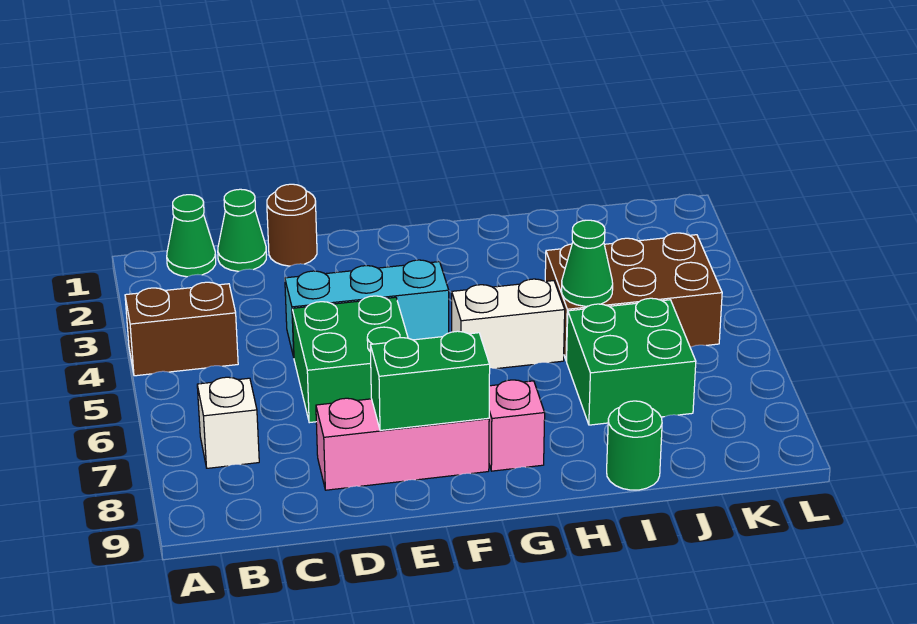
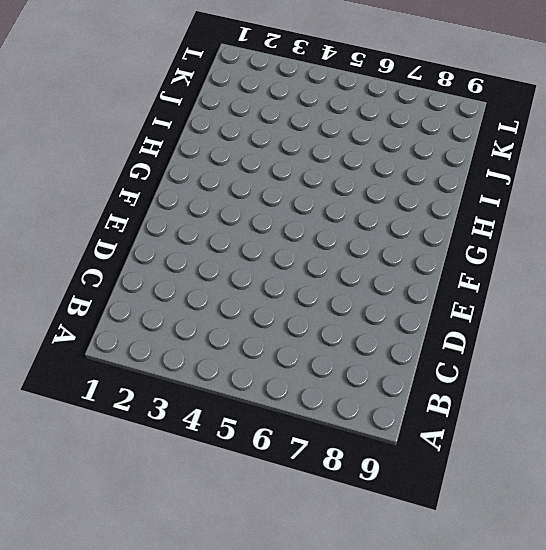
none -> brown 1x2 brick [125,282,238,376]
none -> green 1x1 cone [167,195,216,277]
none -> white 1x1 brick [197,377,259,468]

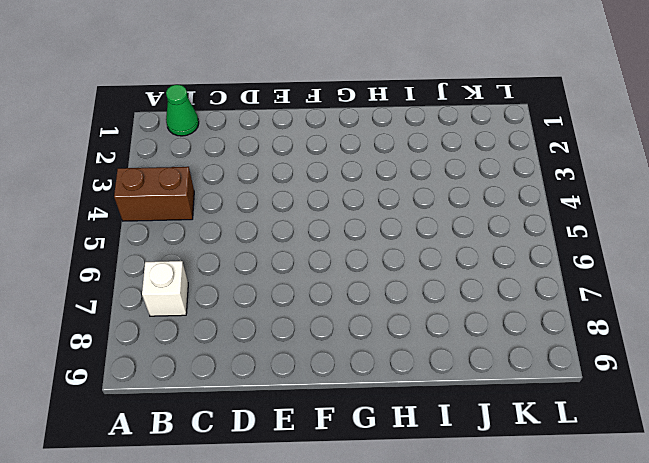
none -> green 1x1 cone [218,189,266,271]
none -> brown 1x1 round brick [267,184,317,266]
none -> cyan 1x3 brick [285,260,449,357]

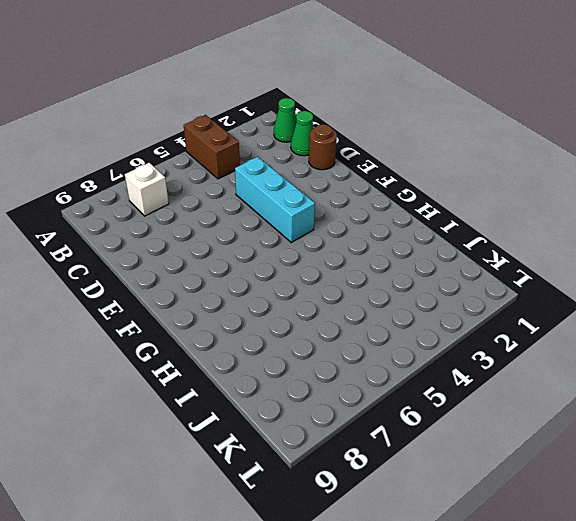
none -> green 2x2 brick [292,296,408,423]
none -> pink 1x3 brick [316,398,489,490]
none -> white 1x2 brick [452,279,565,369]

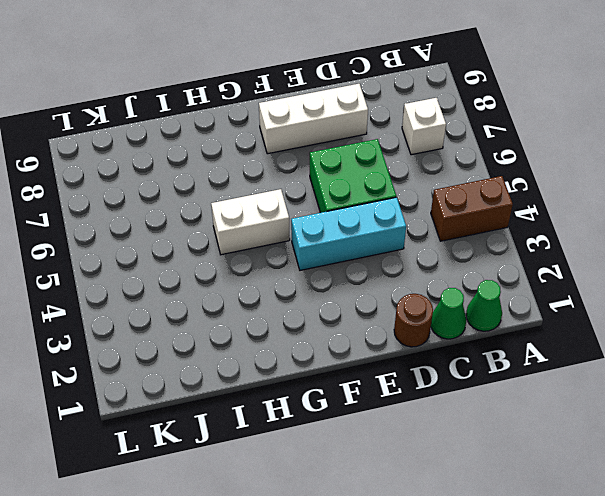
white 1x3 brick [259,84,368,154] -> pink 1x3 brick [316,398,489,490]
none -> pink 1x1 brick [489,380,545,471]
none -> brown 2x3 brick [545,233,722,361]
none -> green 2x2 brick [567,298,696,425]

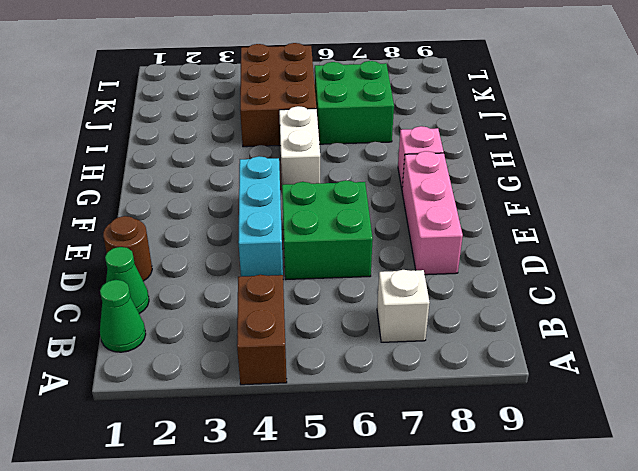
none -> green 1x1 round brick [607,401,662,490]
none -> green 1x2 brick [370,331,490,431]
none -> green 1x1 cone [562,220,613,306]

